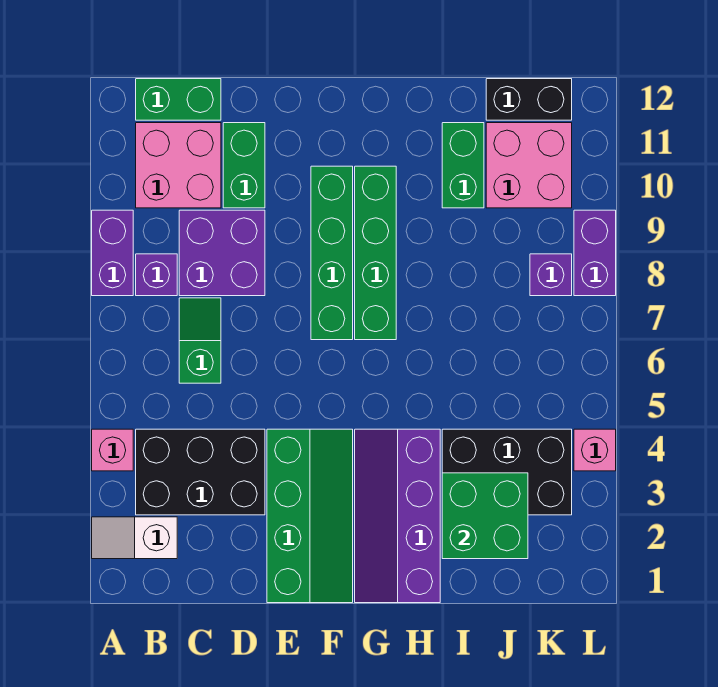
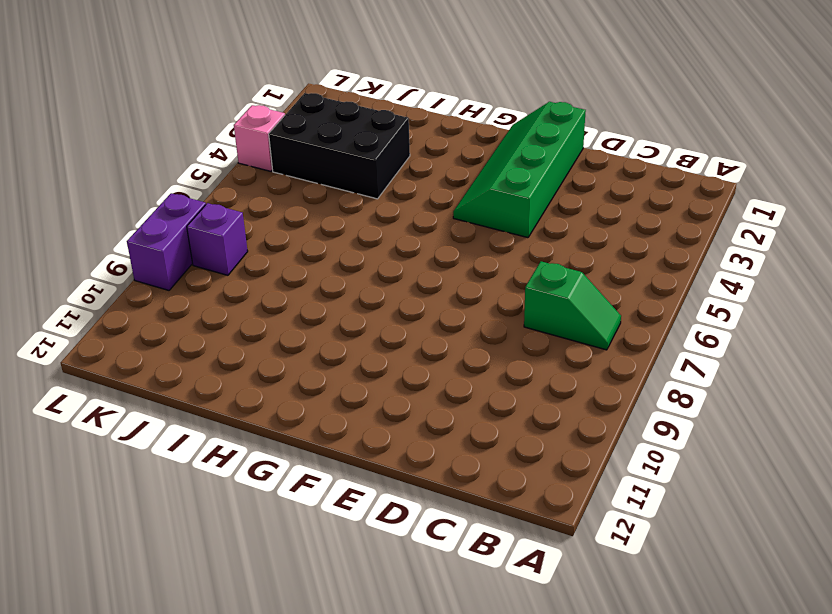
green 1x2 slope [524,261,621,350] -> green 1x2 slope turned to [179,298,221,383]
none -> white 1x2 slope [92,517,177,559]
none -> pink 1x1 brick [92,429,133,471]
none -> purple 1x2 brick [92,210,133,296]

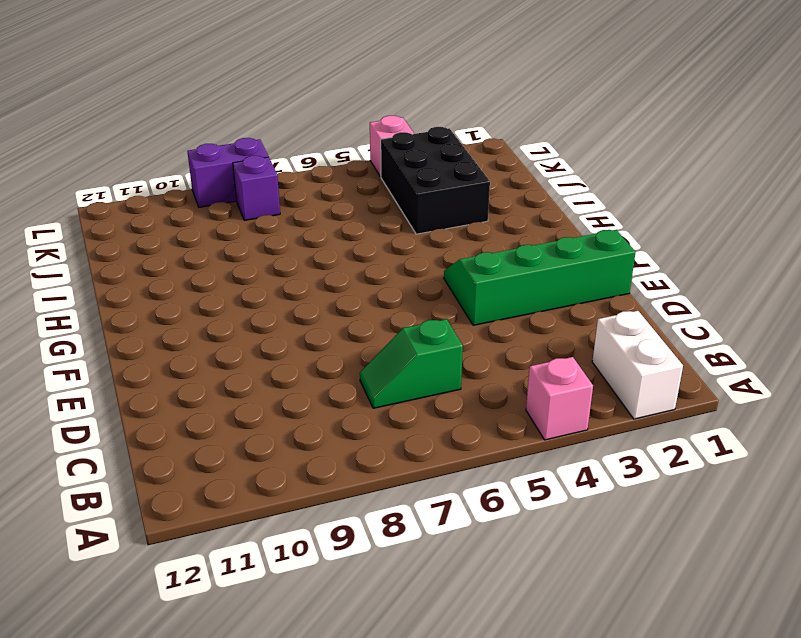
white 1x2 brick [592,311,683,419] -> white 1x2 slope [92,517,177,559]
none -> purple 1x2 brick [92,210,133,296]
none -> black 2x3 brick [136,429,265,515]
none -> purple 1x1 brick [136,254,177,296]

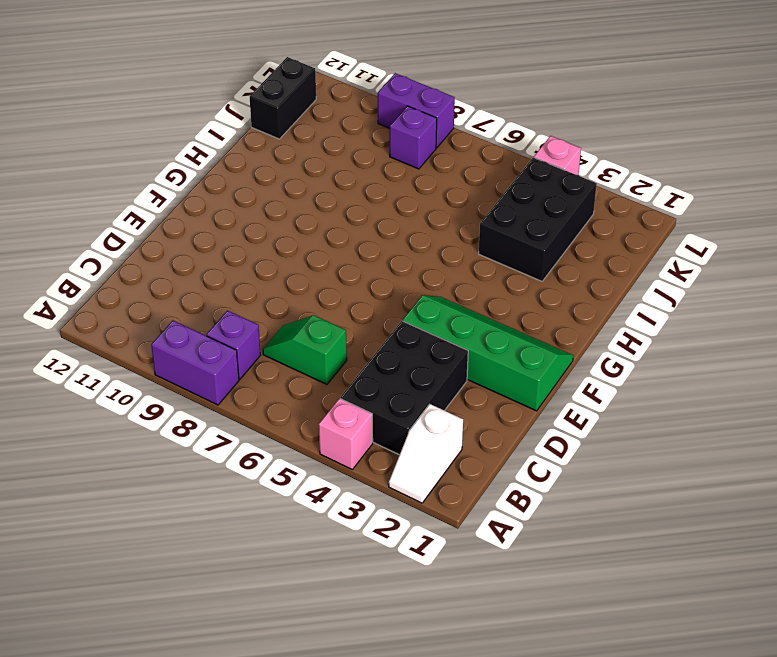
none -> pink 2x2 brick [136,123,221,208]
none -> green 1x2 brick [136,79,221,120]
none -> purple 2x2 brick [179,210,265,296]

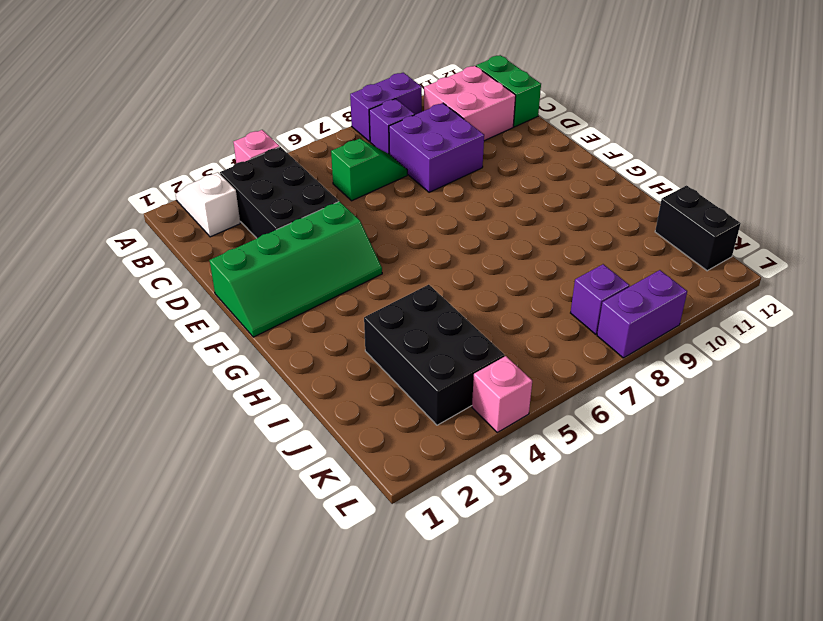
none -> green 1x2 brick [223,123,265,208]
none -> green 1x4 brick [311,166,353,340]
none -> purple 2x4 slope [355,429,440,603]

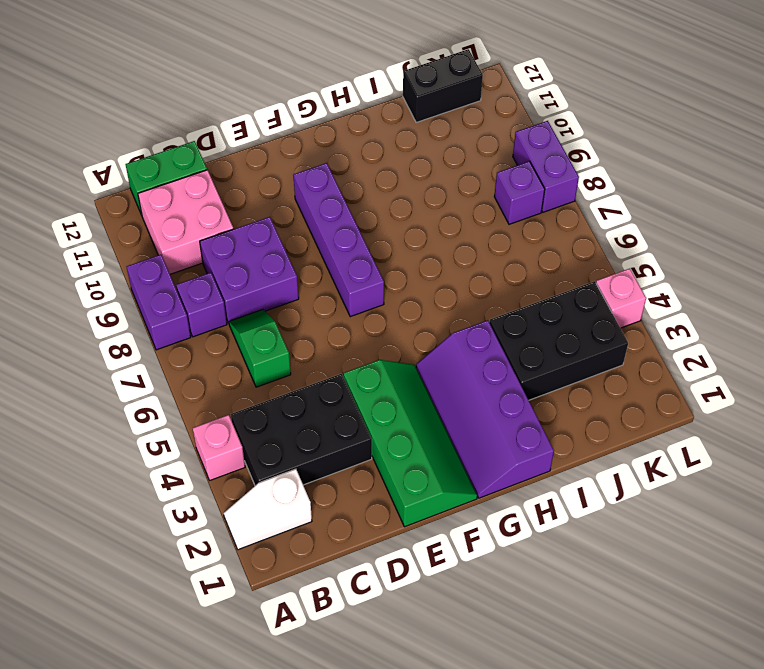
purple 1x4 brick [293,163,384,317] -> green 1x4 brick [311,166,353,340]
none -> green 1x2 brick [223,123,265,208]
none -> green 1x4 brick [355,166,396,340]
none -> green 1x2 brick [442,123,484,208]

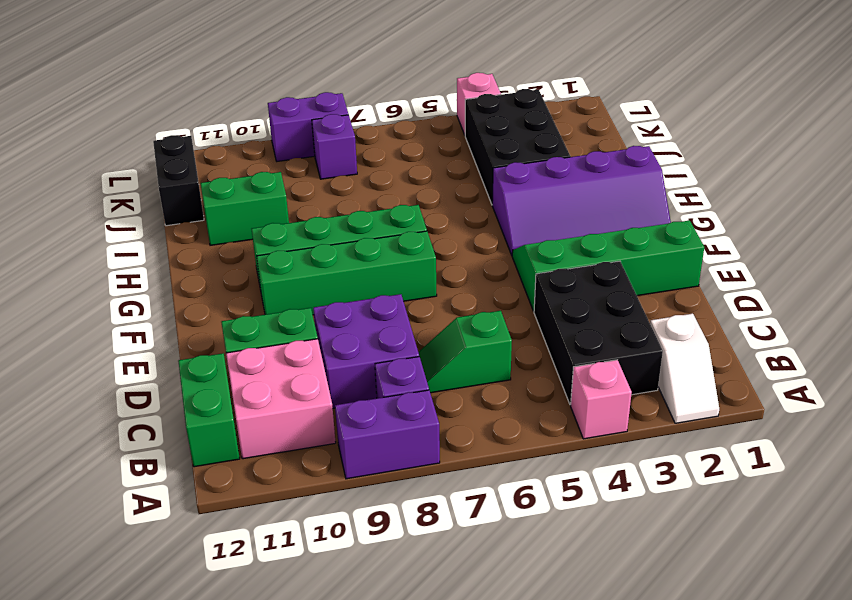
none -> pink 2x2 brick [486,123,572,208]
none -> green 2x2 brick [442,473,528,559]

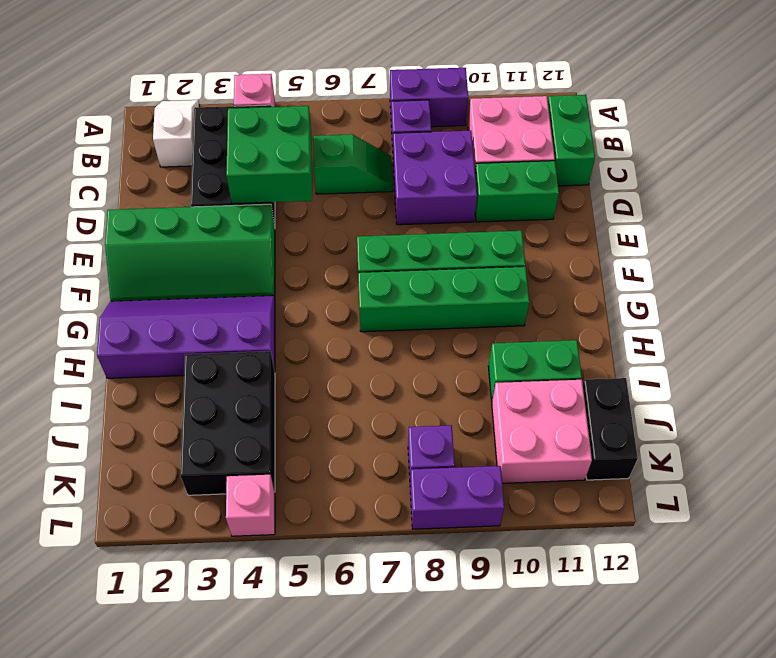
green 2x2 brick [226,106,312,204] -> green 2x2 brick moved to [442,473,528,559]

